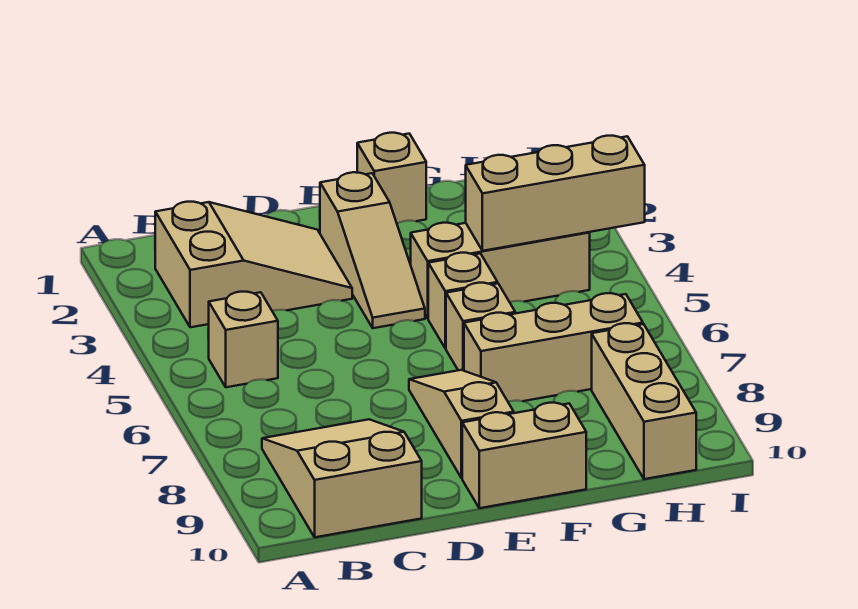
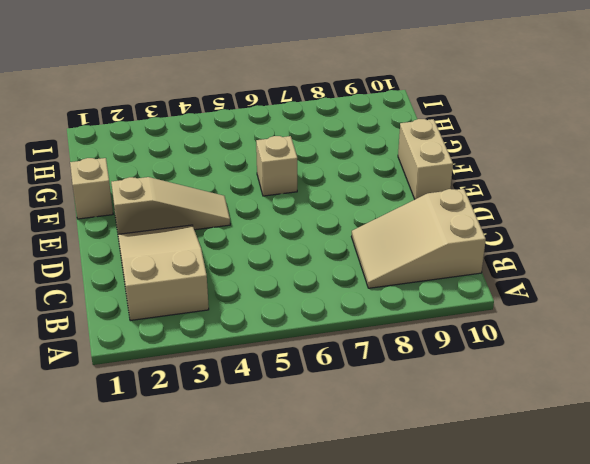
none -> tan 1x1 brick [208,292,278,387]
none -> tan 1x3 slope [409,370,514,478]
none -> tan 1x3 brick [411,223,590,318]

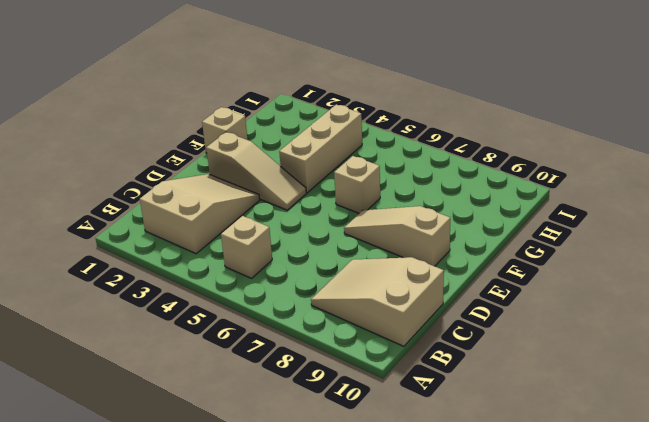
none -> tan 1x2 brick [462,403,586,508]
none -> tan 1x1 brick [428,253,498,349]
none -> tan 1x3 brick [464,293,643,402]

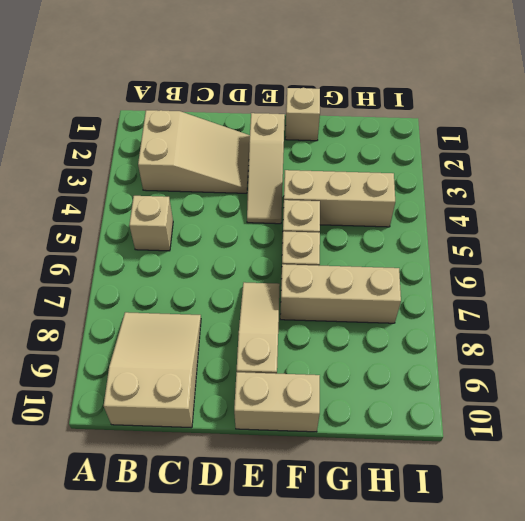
none -> tan 1x3 brick [592,323,696,479]
none -> tan 1x3 brick [466,136,645,251]

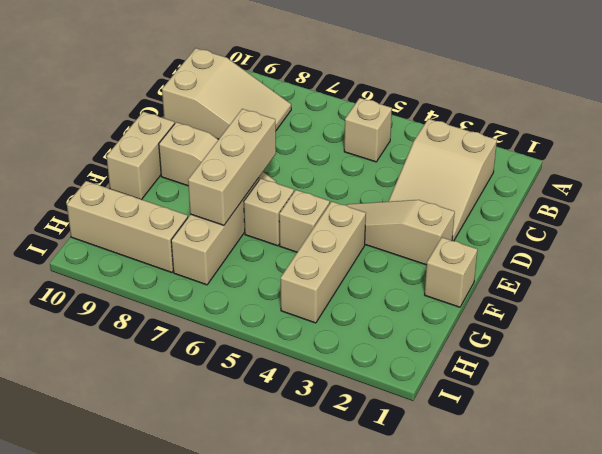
tan 1x3 brick [188,109,276,225] -> tan 1x3 brick moved to [466,136,645,251]

